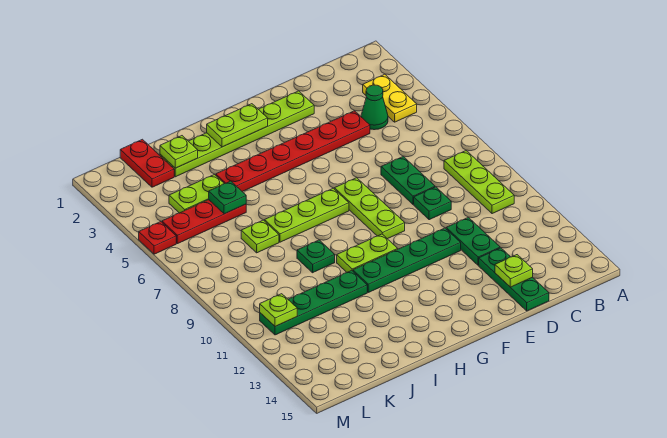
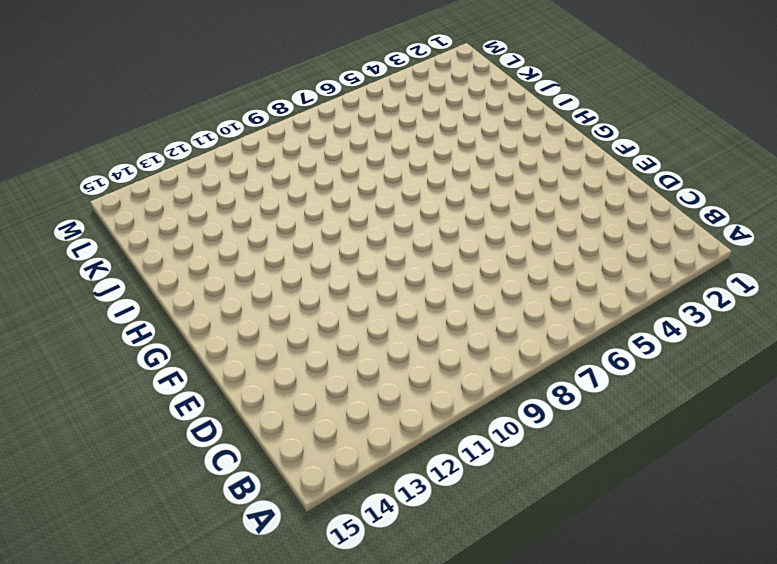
none -> yellow 1x2 plate [363,74,417,122]
none -> lime 1x3 plate [444,151,514,214]
none -> green 1x1 cone [361,85,388,130]

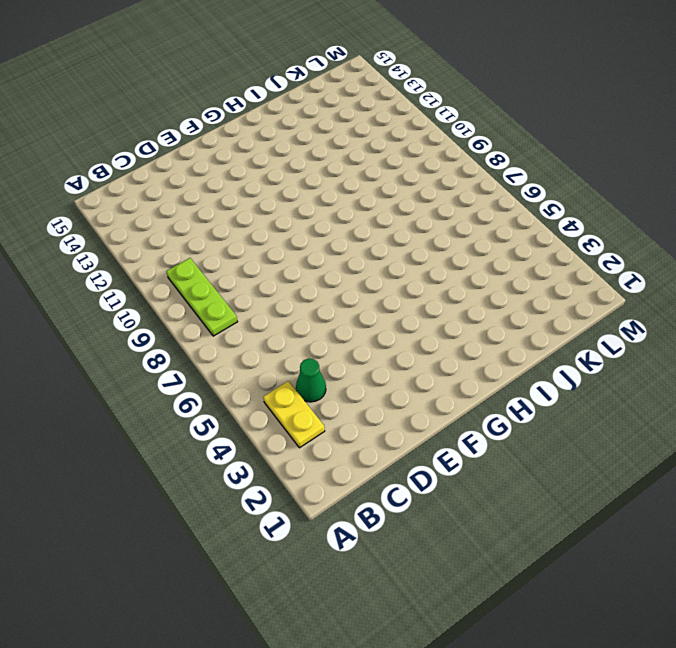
none -> red 1x6 plate [216,111,370,192]
none -> green 1x2 plate [381,157,435,204]
none -> green 1x1 plate [414,187,451,220]

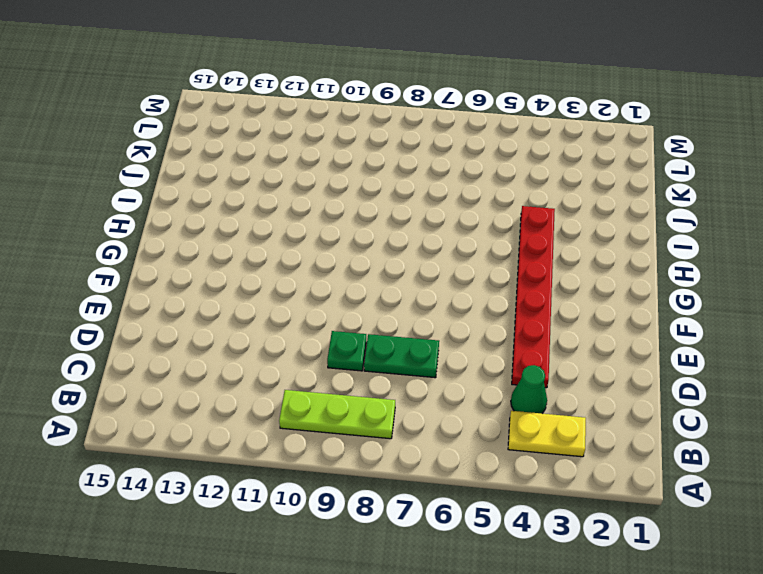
none -> green 1x2 plate [446,217,500,265]
none -> green 1x3 plate [479,248,549,311]
none -> lime 1x6 plate [160,91,314,177]

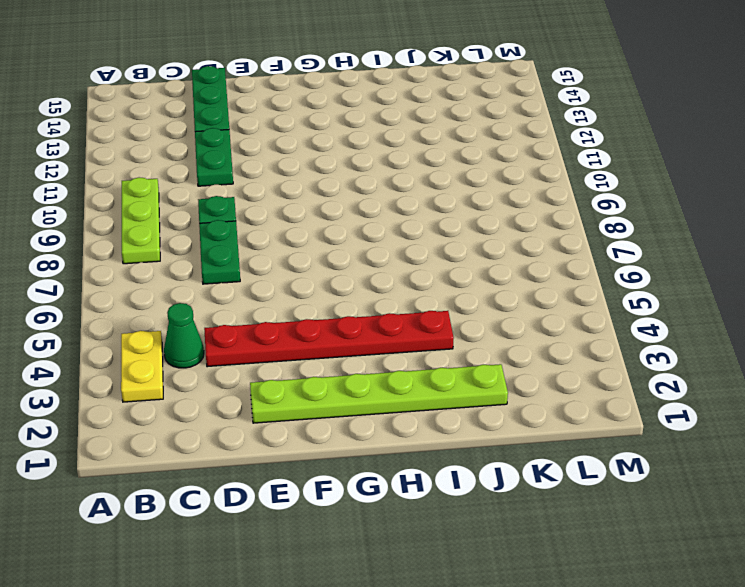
none -> green 1x4 plate [353,228,461,292]
none -> lime 1x3 plate [334,178,405,239]
none -> lime 1x3 plate [265,188,349,242]

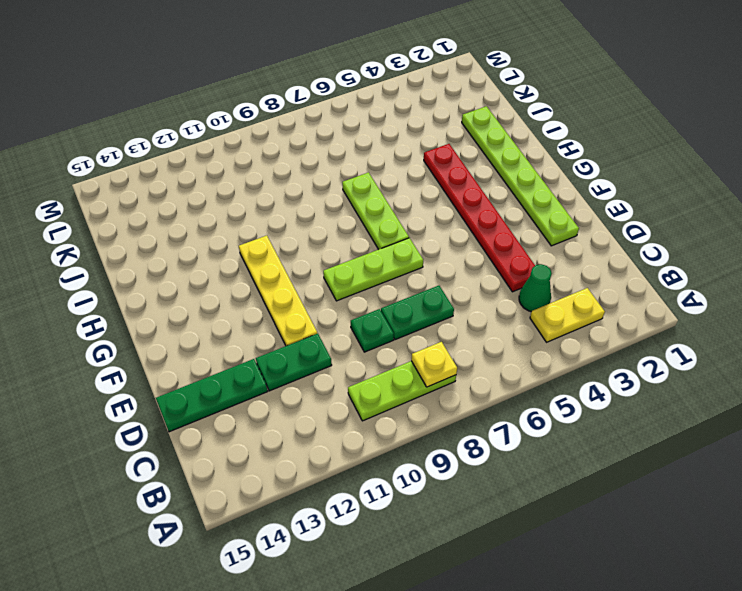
yellow 1x1 plate [411,342,457,387] -> none
yellow 1x4 plate [239,236,317,346] -> green 1x4 plate [353,228,461,292]
none -> lime 1x2 plate [337,234,398,272]
none -> green 1x1 plate [297,240,335,273]
none -> green 1x4 plate [260,270,367,335]

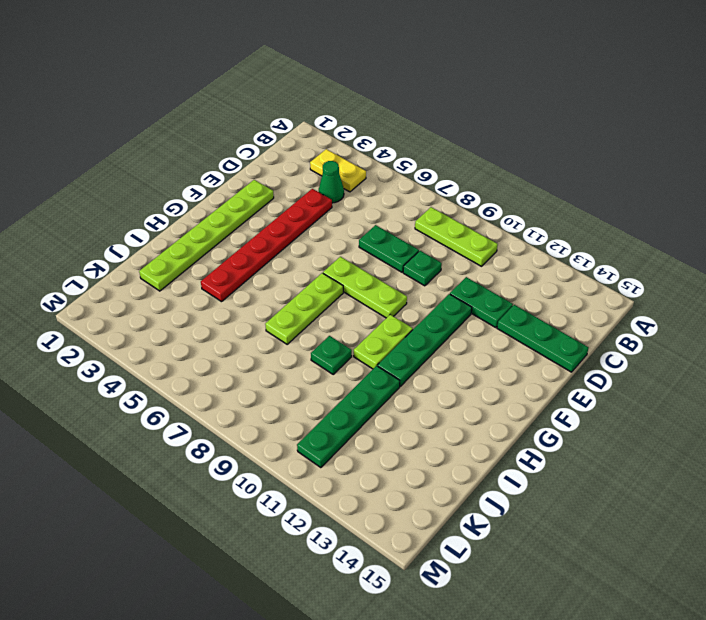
none -> lime 1x2 plate [169,174,224,213]
none -> red 1x3 plate [162,200,246,244]
none -> lime 1x1 plate [241,220,279,253]

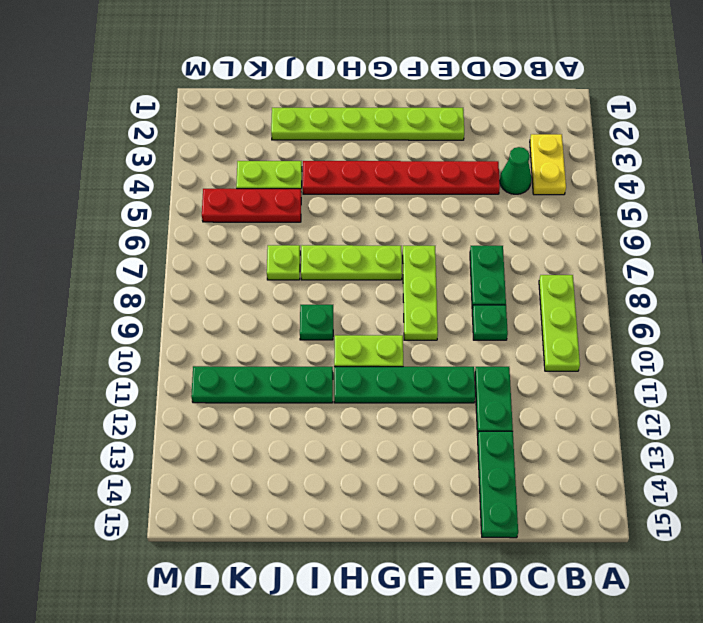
none -> red 1x2 plate [120,139,174,187]
none -> red 1x1 plate [139,222,176,254]
none -> lime 1x1 plate [495,255,533,287]

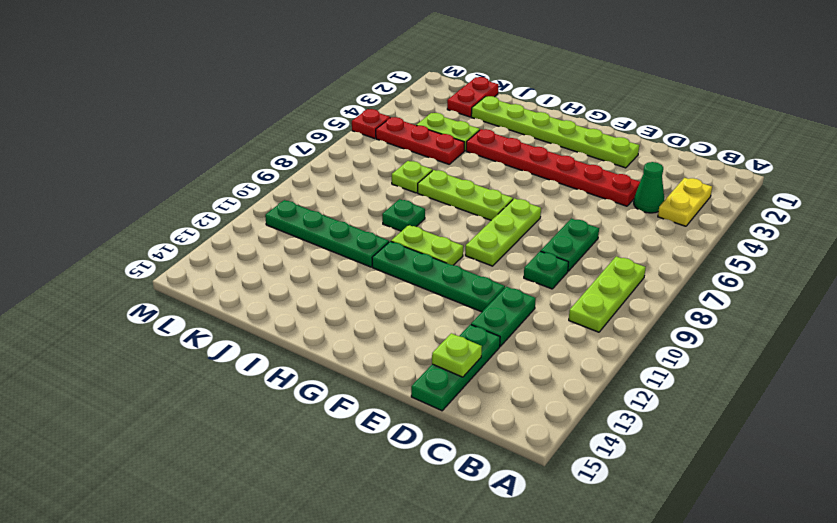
none -> lime 1x2 plate [207,104,268,147]
none -> lime 1x1 plate [160,136,198,168]
none -> green 1x1 plate [209,181,246,214]

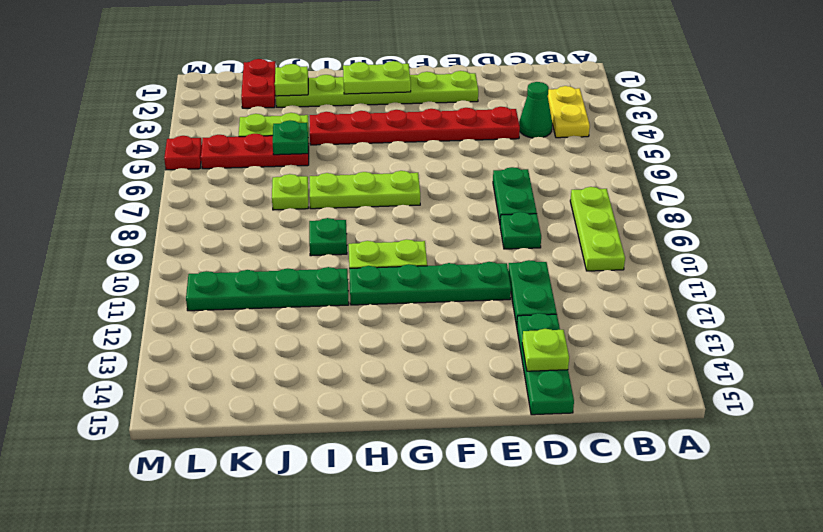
none -> lime 1x3 plate [334,178,405,239]
none -> lime 1x1 plate [260,294,297,326]

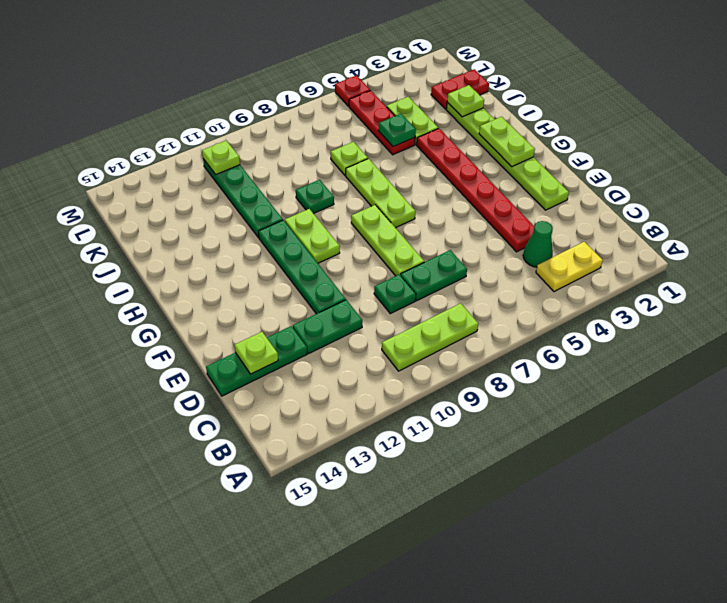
lime 1x3 plate [351,205,424,276] -> lime 1x3 plate turned to [334,178,405,239]

